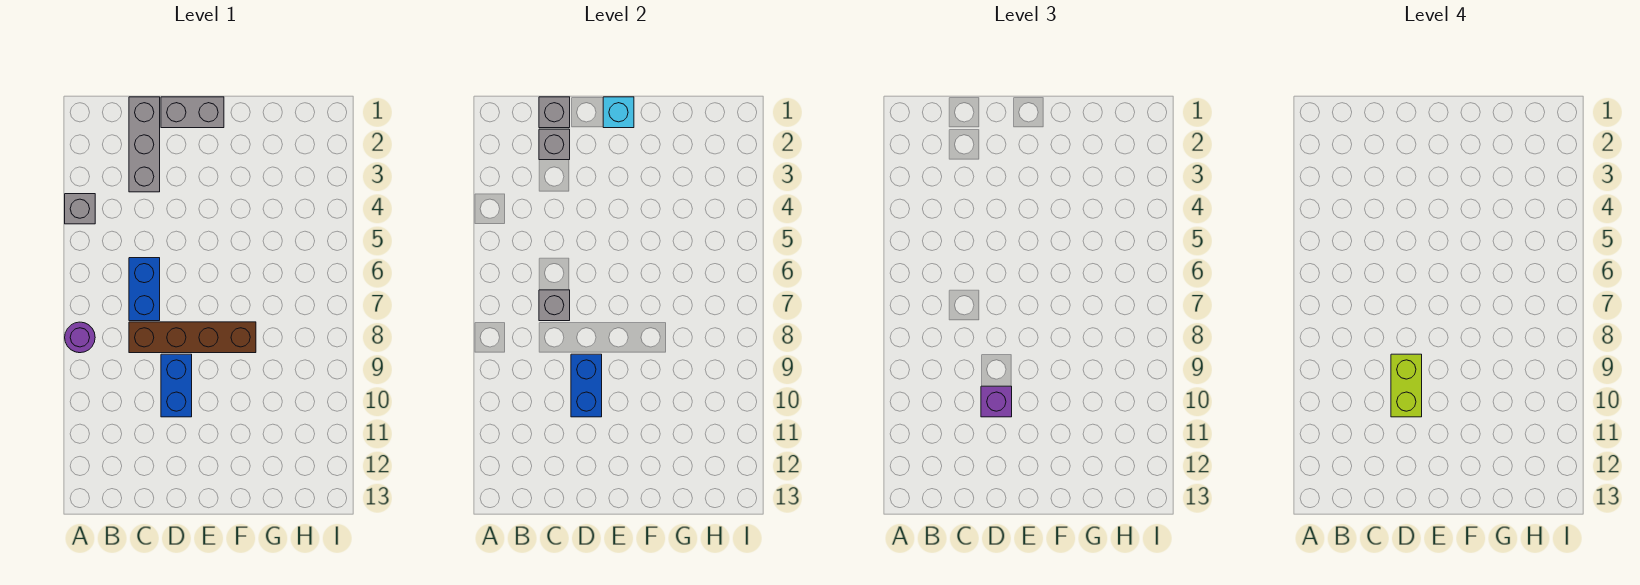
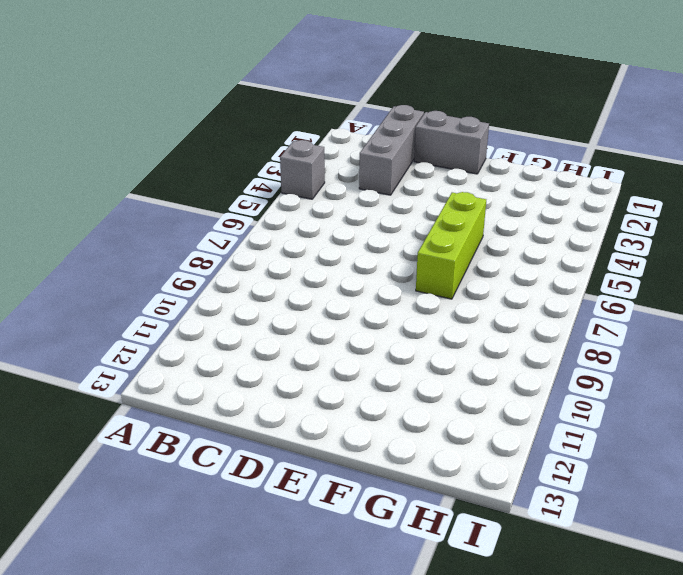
lime 1x3 brick [416,192,486,299] -> none
none -> purple 1x1 round brick [65,322,95,353]
none -> blue 1x2 brick [129,258,160,321]
none -> brown 1x4 brick [129,322,256,353]

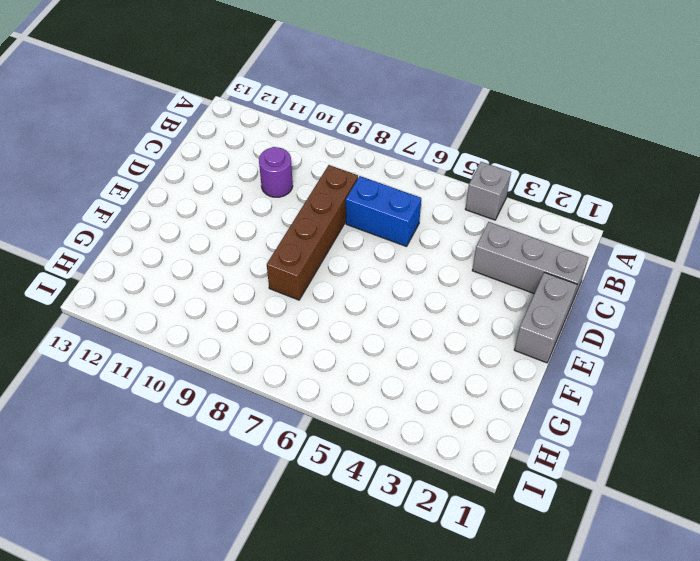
purple 1x1 round brick [259,147,293,197] -> purple 1x1 round brick moved to [65,322,95,353]
none -> blue 1x2 brick [161,354,192,417]
none -> grey 1x1 brick [539,97,570,128]
none -> grey 1x1 brick [539,129,570,160]

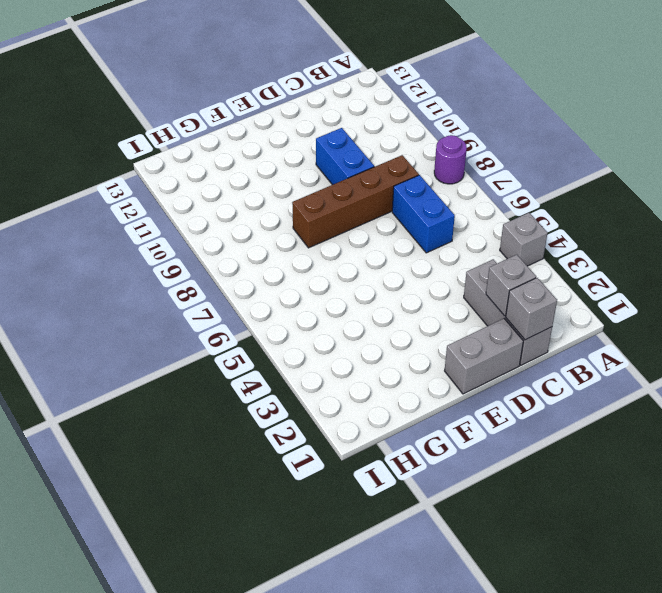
none -> grey 1x1 brick [539,290,570,321]
none -> blue 1x2 brick [571,354,602,417]
none -> cyan 1x1 brick [603,97,634,128]

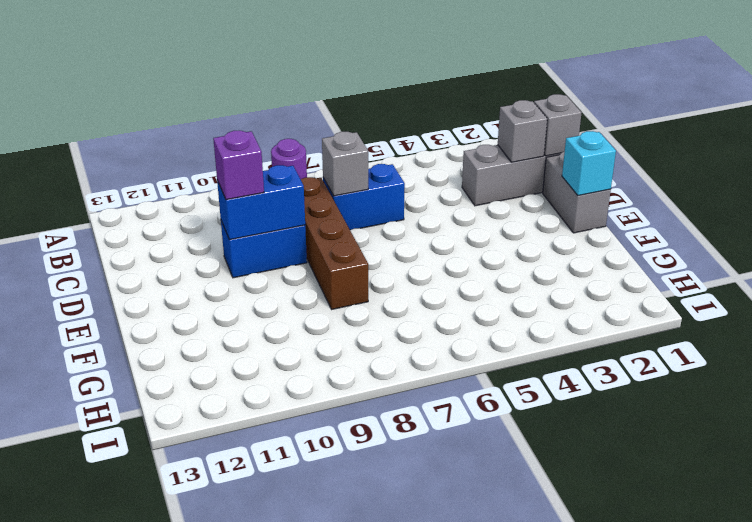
none -> grey 1x1 brick [65,194,95,224]
none -> lime 1x2 brick [1391,354,1422,417]

